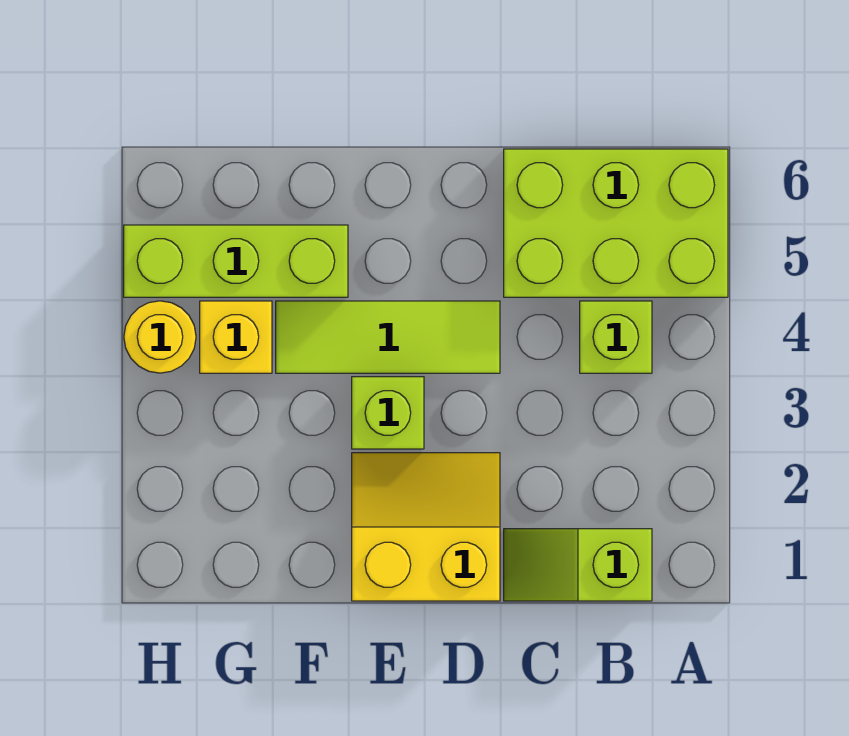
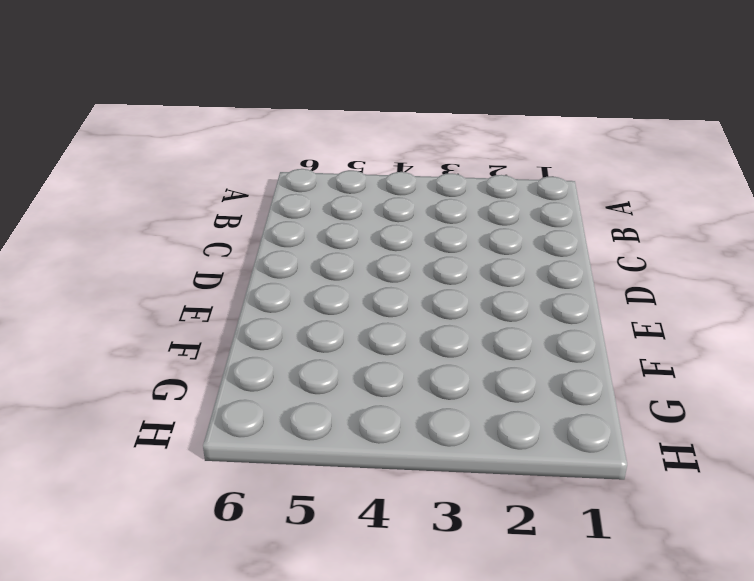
none -> lime 2x3 brick [504,149,728,297]
none -> lime 1x2 slope [504,529,652,601]

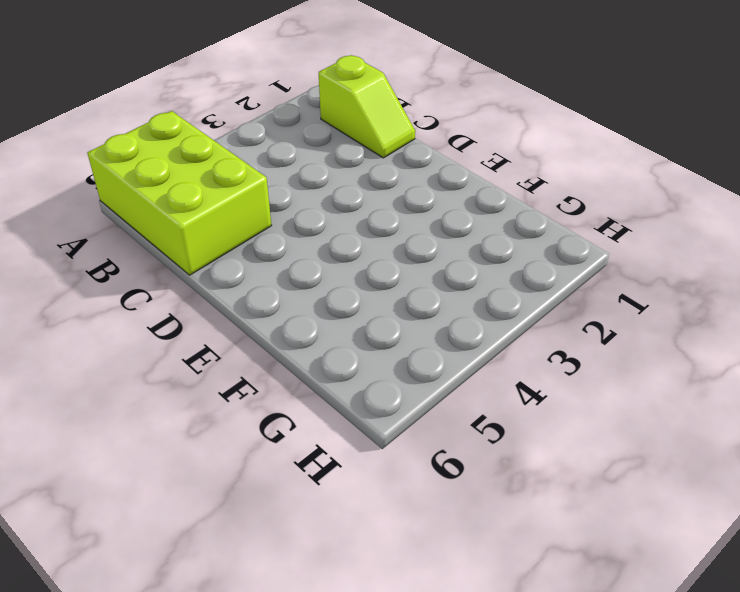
none -> lime 1x1 brick [580,301,652,373]
none -> yellow 2x2 slope [352,453,500,601]

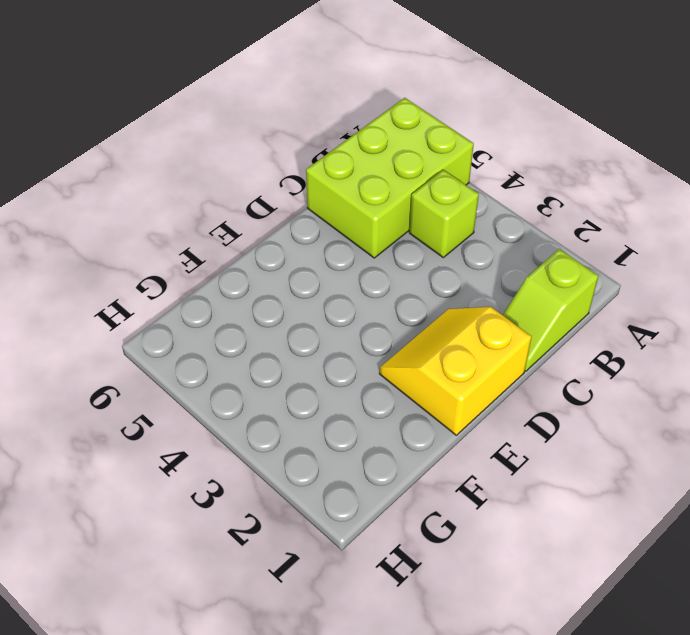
none -> lime 1x3 tile [276,301,500,373]
none -> lime 1x1 brick [352,377,424,449]

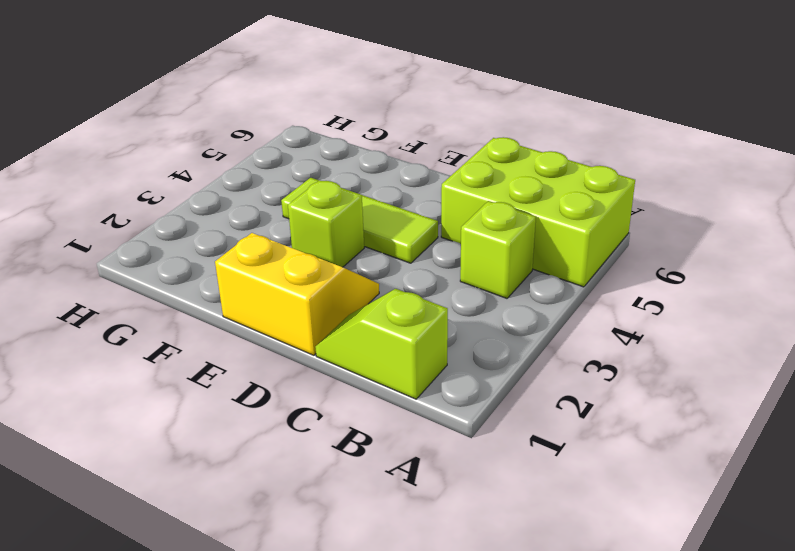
none -> lime 1x3 brick [124,225,348,297]
none -> yellow 1x1 brick [200,301,272,373]

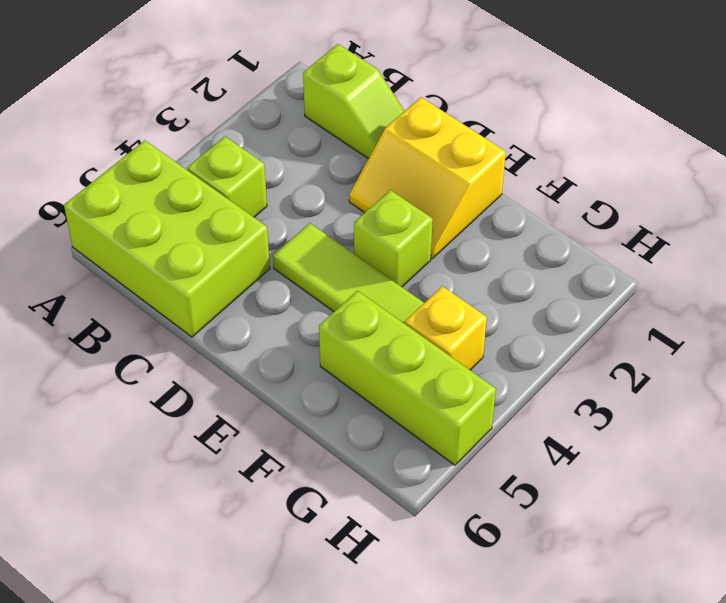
none -> yellow 1x1 round brick [124,301,196,373]

